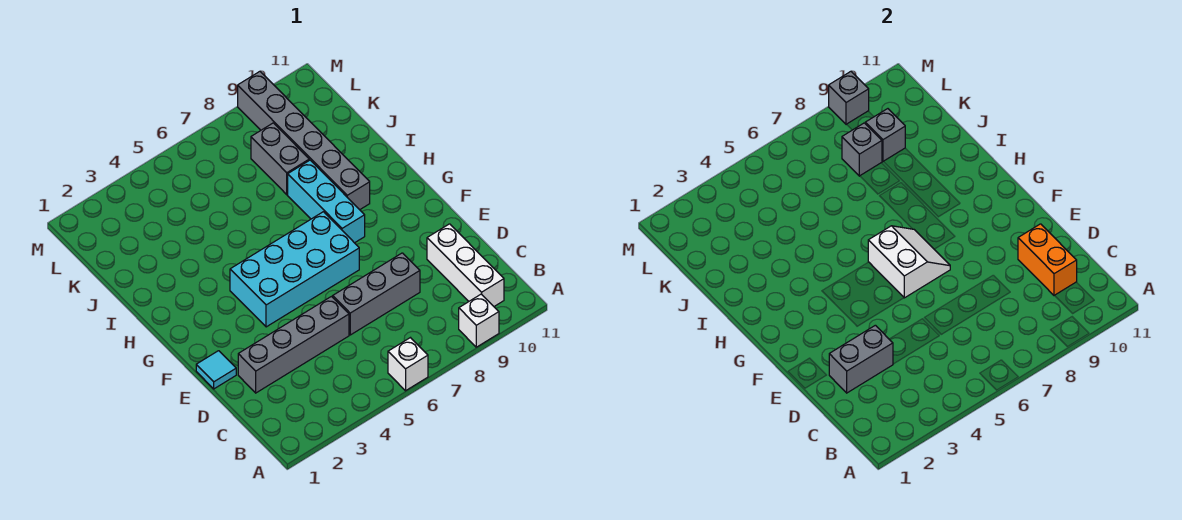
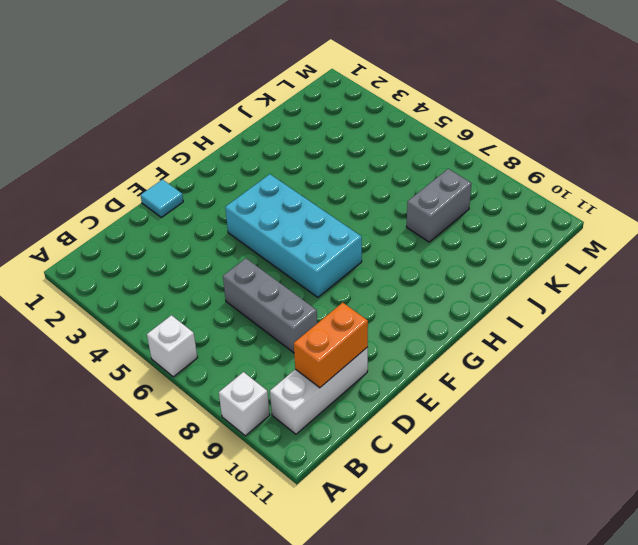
none -> grey 1x4 brick [238,297,349,393]
none -> cyan 1x3 brick [288,160,365,243]
none -> grey 1x6 brick [238,72,370,210]

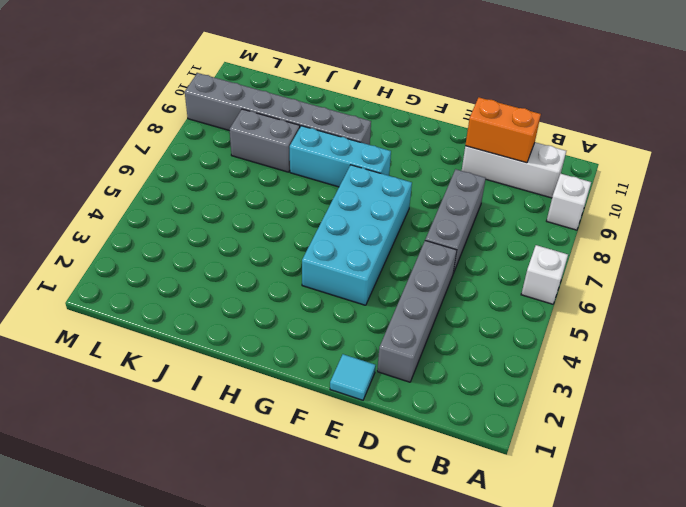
none -> grey 1x2 brick [829,325,893,393]
none -> white 2x2 slope [868,226,950,298]
none -> grey 1x1 brick [842,123,882,176]

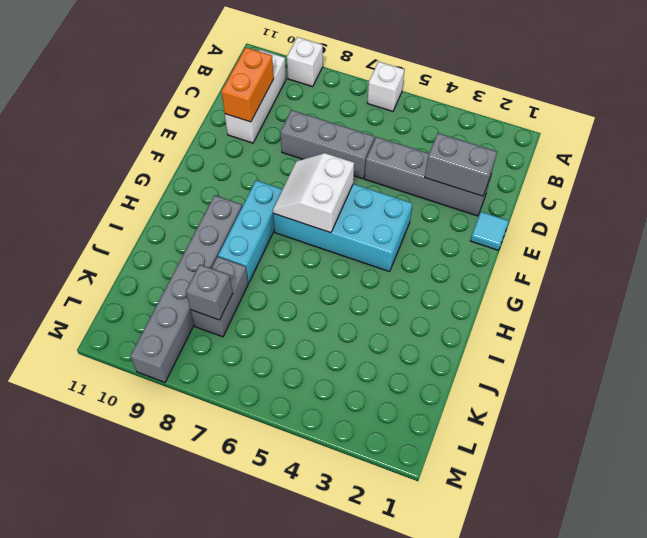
none -> grey 1x1 brick [865,109,905,162]
none -> grey 1x1 brick [829,72,869,124]

